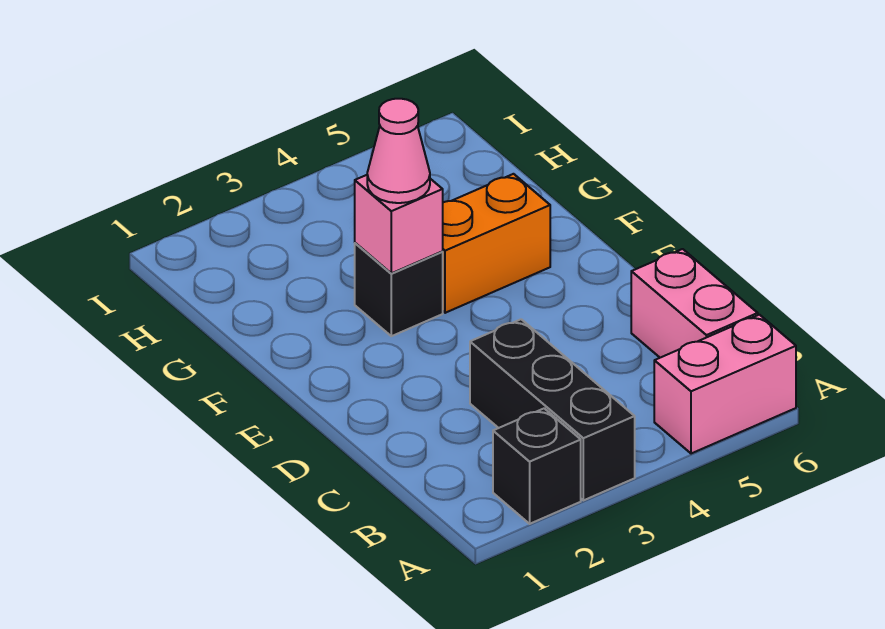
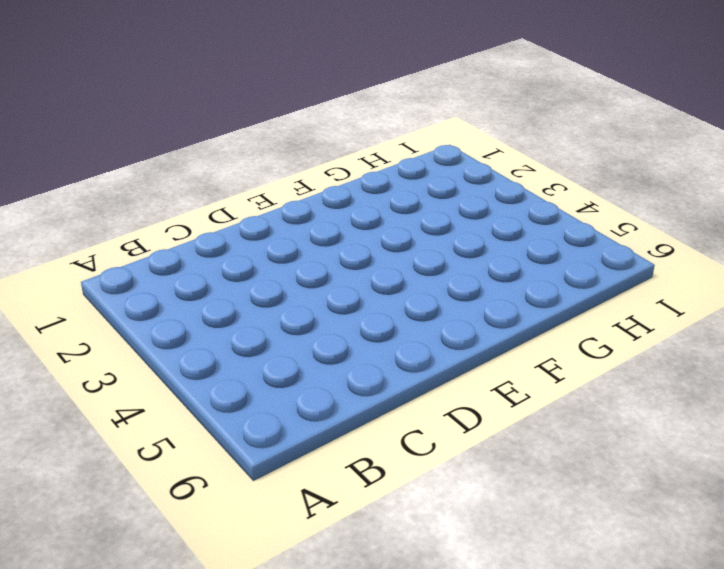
none -> black 1x1 brick [493,408,581,524]
none -> black 1x3 brick [470,319,635,500]

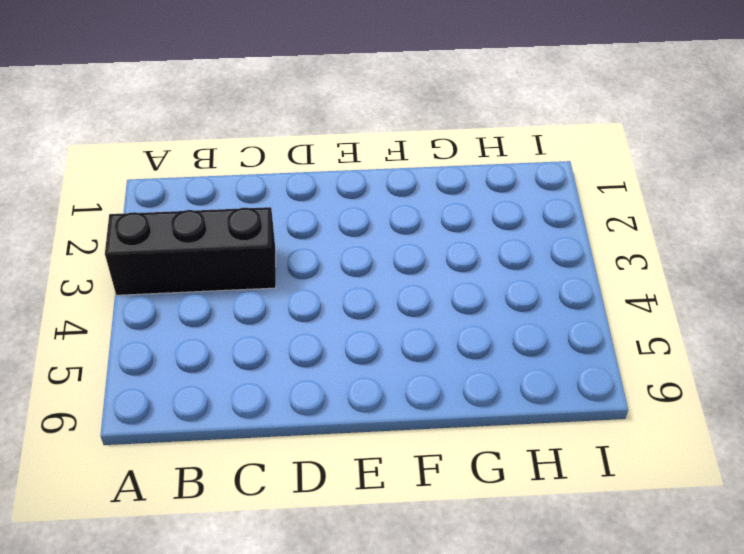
none -> black 1x1 brick [493,408,581,524]
none -> pink 1x2 brick [654,315,796,454]

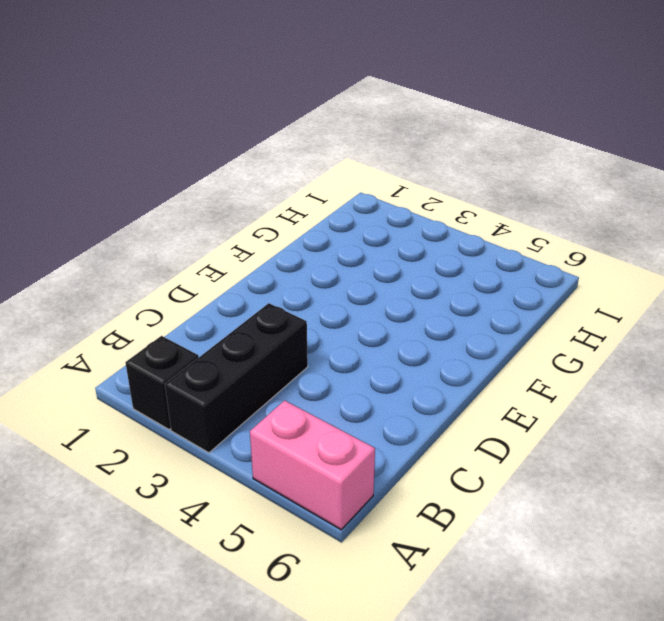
none -> pink 1x2 brick [631,249,758,358]
none -> black 1x1 brick [355,243,443,336]

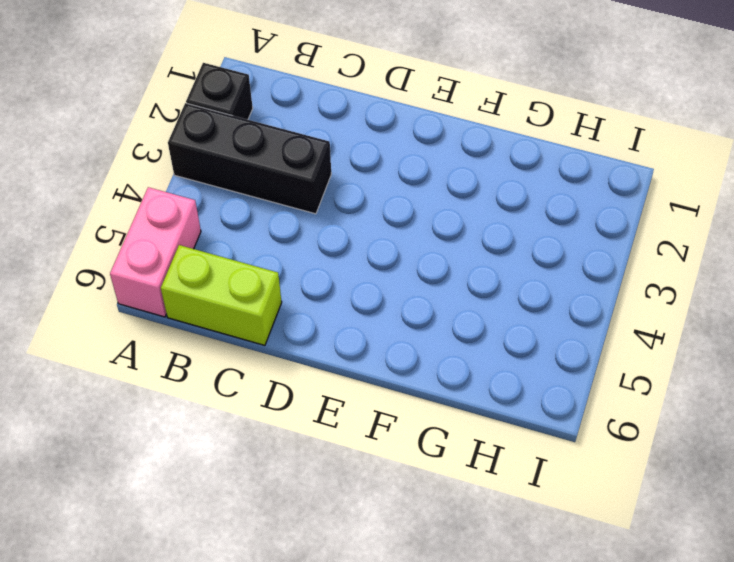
lime 1x2 brick [161,245,282,345] -> pink 1x2 brick [631,249,758,358]
none -> black 1x1 brick [355,243,443,336]
none -> orange 1x2 brick [442,174,550,313]

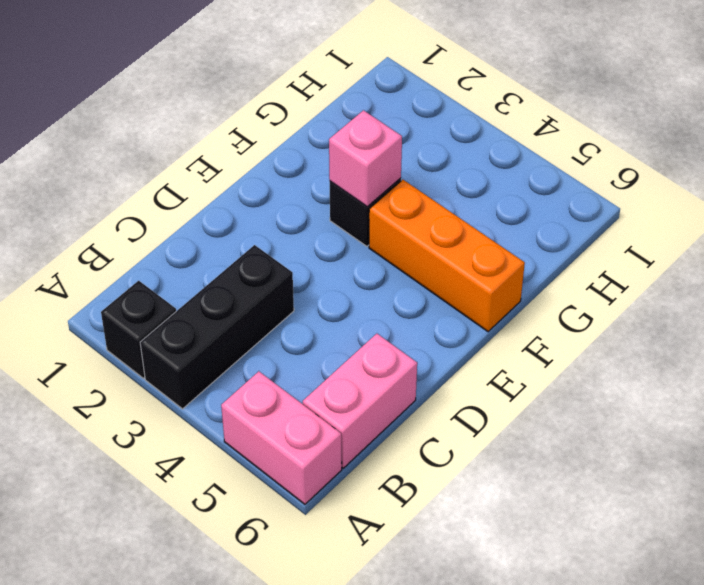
orange 1x3 brick [369,180,525,332] -> orange 1x2 brick [442,174,550,313]
none -> pink 1x1 cone [367,99,430,203]

